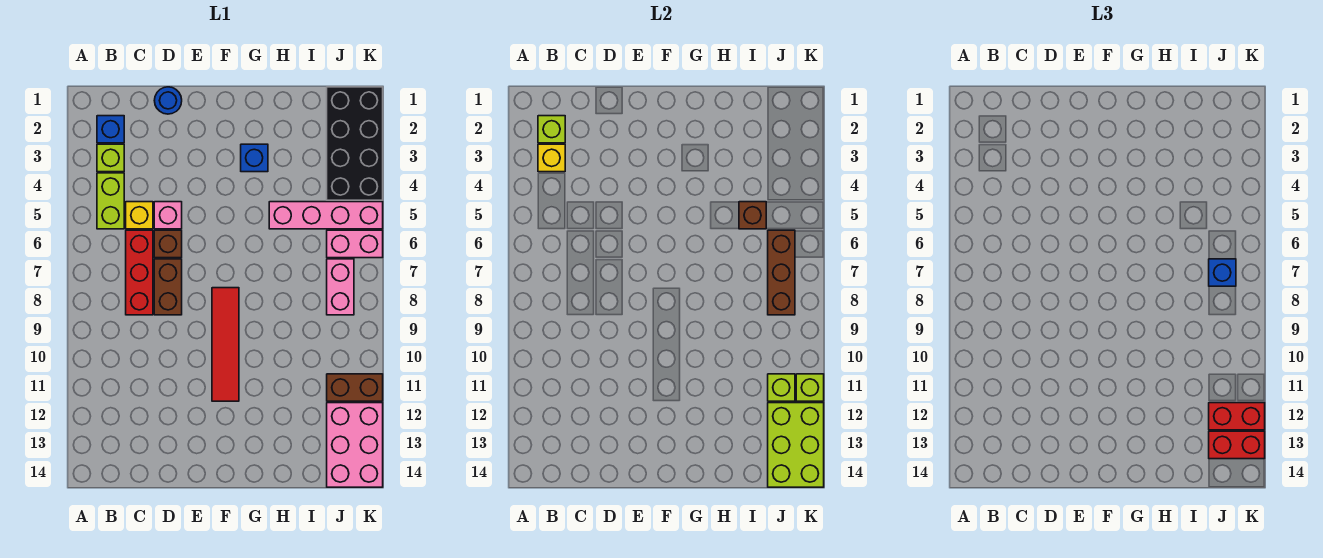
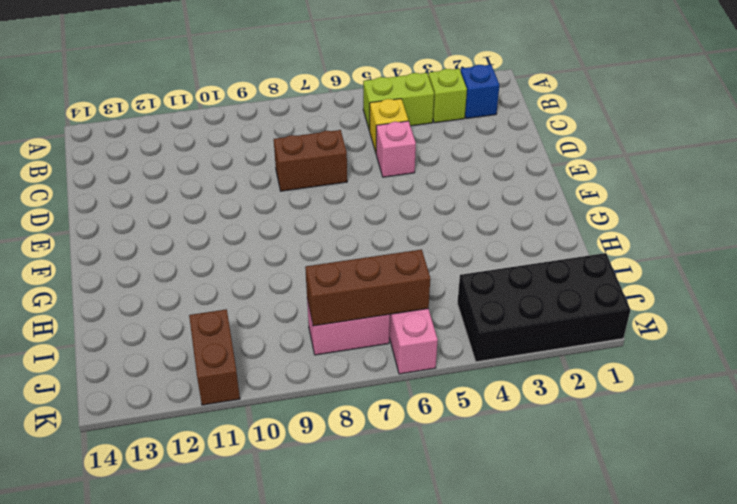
none -> red 1x3 brick [126,230,153,315]
none -> blue 1x1 round brick [154,87,182,114]
none -> brown 1x1 brick [154,230,182,258]

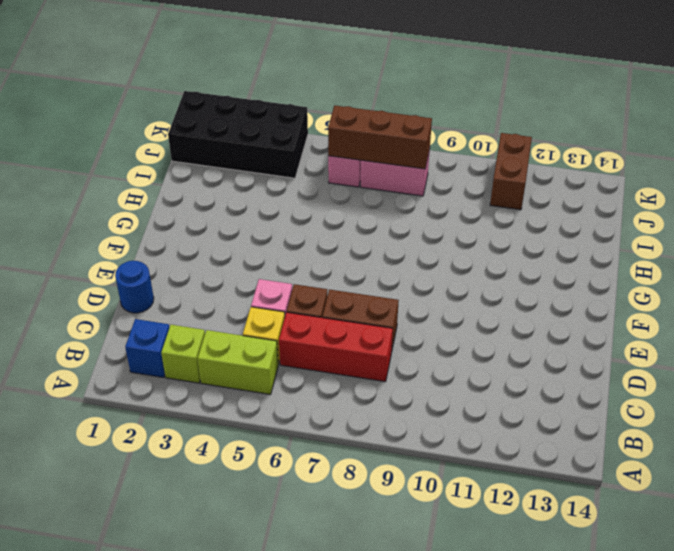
none -> red 1x4 tile [212,288,239,401]
none -> blue 1x1 brick [241,144,268,172]
none -> pink 1x4 brick [269,202,383,229]

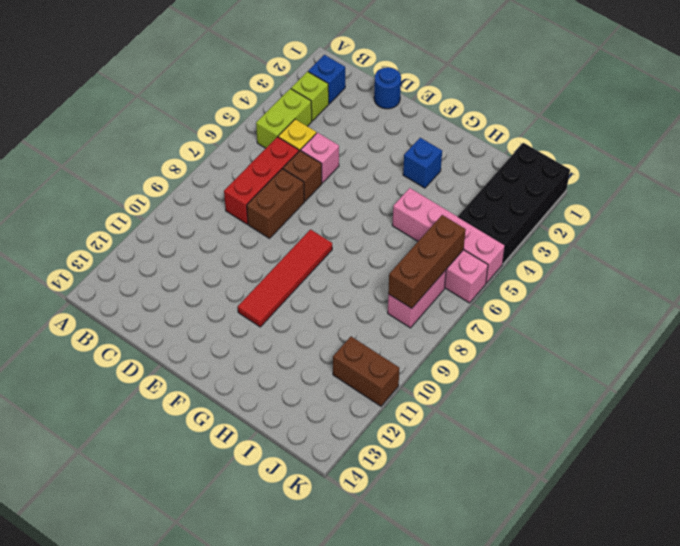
none -> pink 2x3 brick [327,403,383,487]
none -> lime 1x1 brick [538,116,565,143]
none -> yellow 1x1 brick [538,144,565,172]

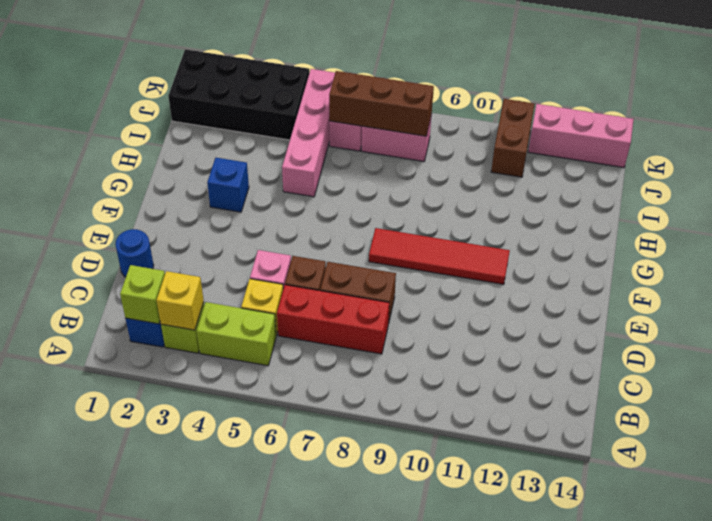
pink 1x3 brick [528,104,634,168] -> pink 2x3 brick [327,403,383,487]
none -> brown 1x1 brick [739,202,766,229]
none -> lime 1x1 brick [768,374,795,401]
none -> lime 2x3 brick [768,403,824,487]

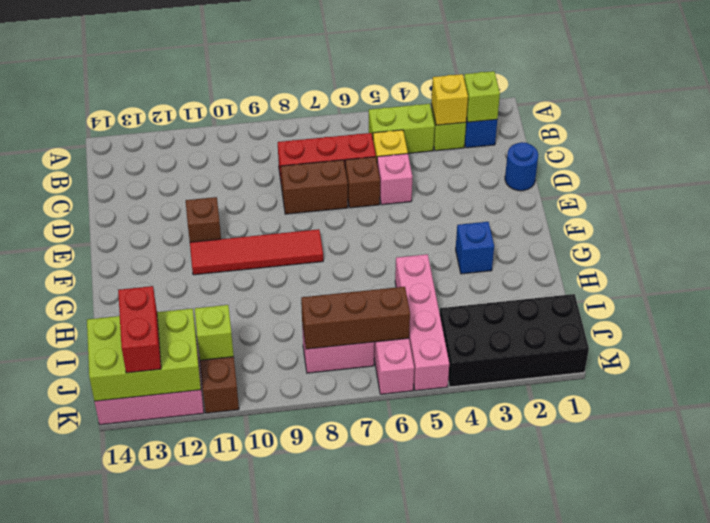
brown 1x1 brick [186,197,221,242] -> brown 1x1 brick moved to [739,202,766,229]
none -> lime 1x1 brick [796,374,824,401]
none -> blue 1x1 brick [1209,259,1236,286]
none -> red 1x2 brick [1209,403,1265,430]

